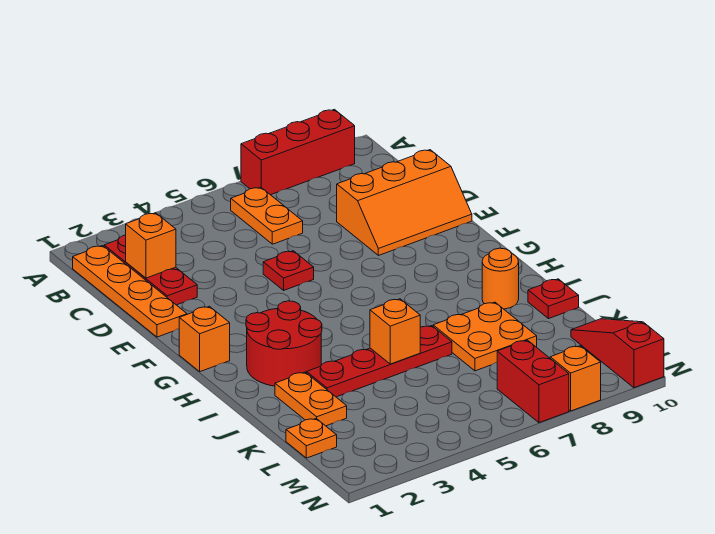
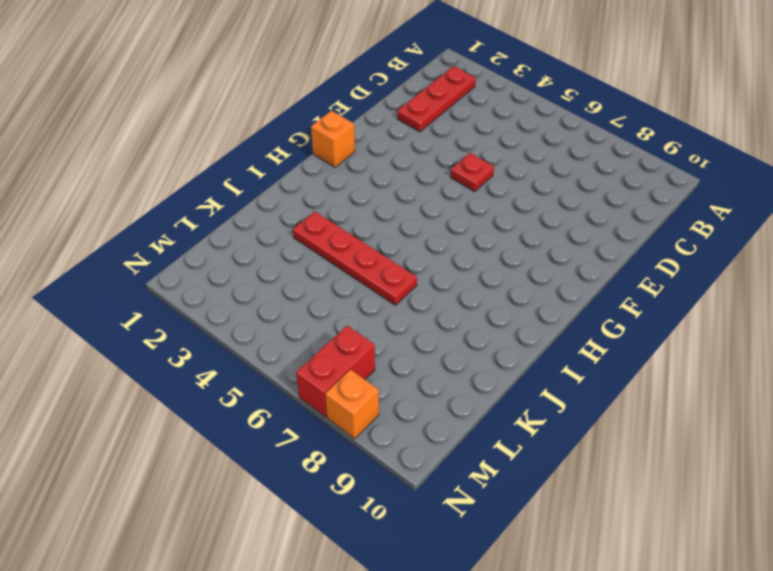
none -> red 1x3 brick [241,109,355,195]
none -> orange 1x4 plate [73,246,187,337]
none -> orange 1x2 plate [231,187,303,244]

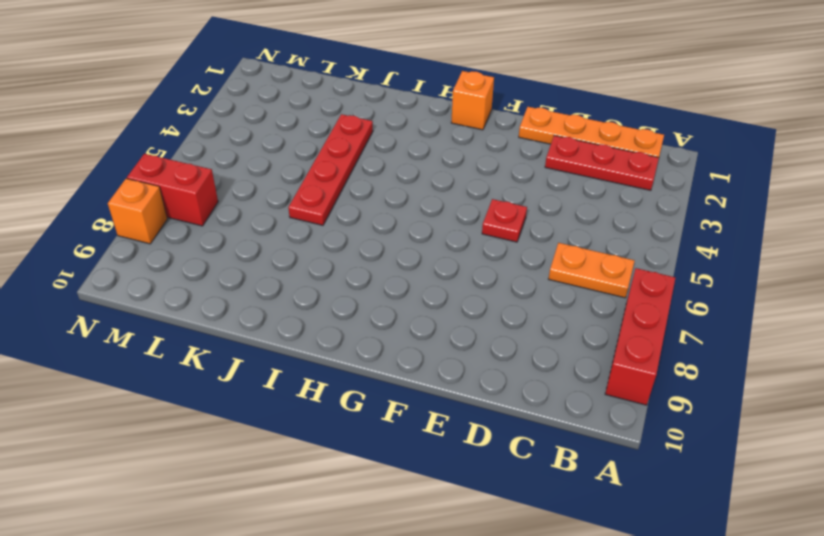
none -> orange 2x3 slope [337,150,472,256]
none -> red 2x2 round brick [246,301,322,386]
none -> orange 1x1 round brick [482,248,519,309]

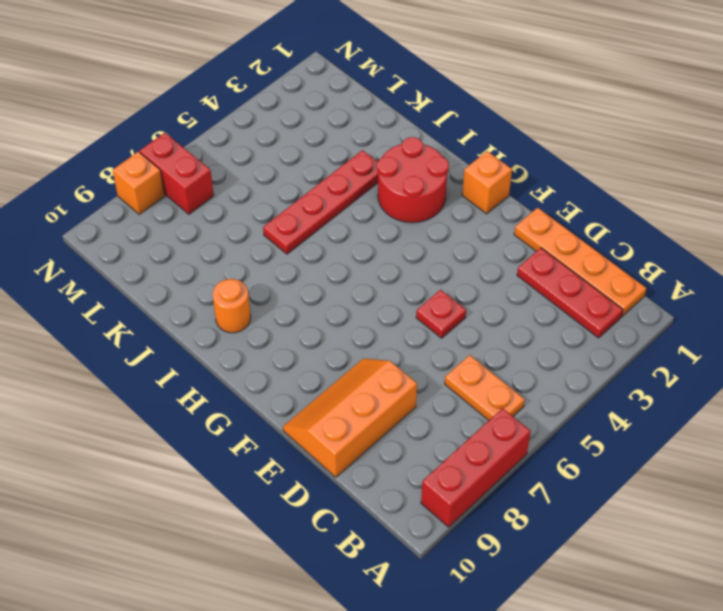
none -> orange 1x2 plate [275,372,347,426]
none -> orange 2x2 plate [433,302,537,371]
none -> red 1x1 plate [528,279,579,319]

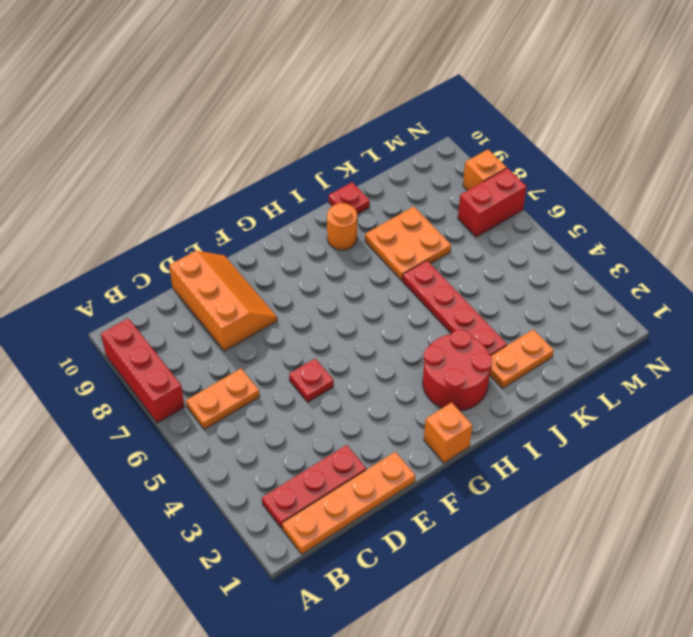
none -> orange 1x1 plate [286,418,337,458]
none -> red 1x3 slope [571,319,664,388]
none -> orange 1x1 brick [126,213,176,278]

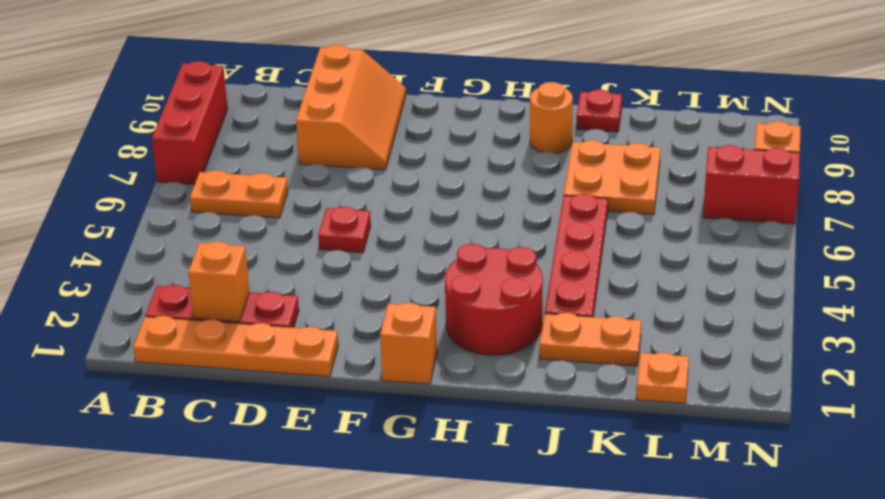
none -> red 1x3 slope [571,319,664,388]
none -> orange 1x1 brick [370,299,420,364]

